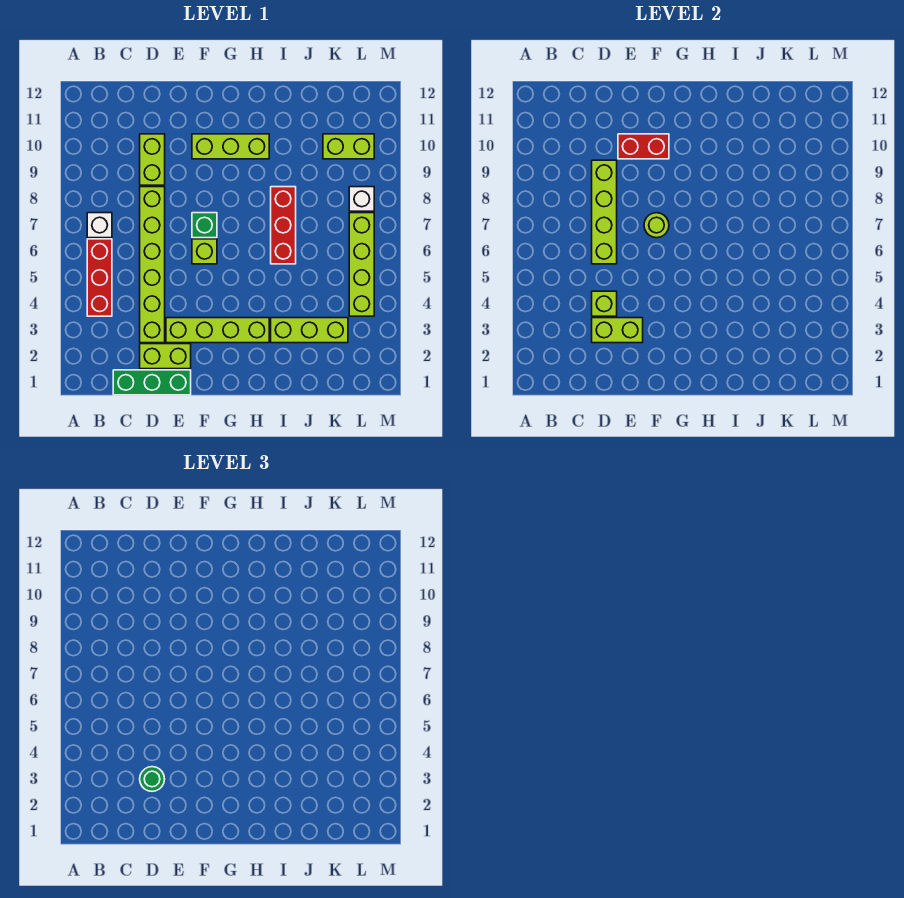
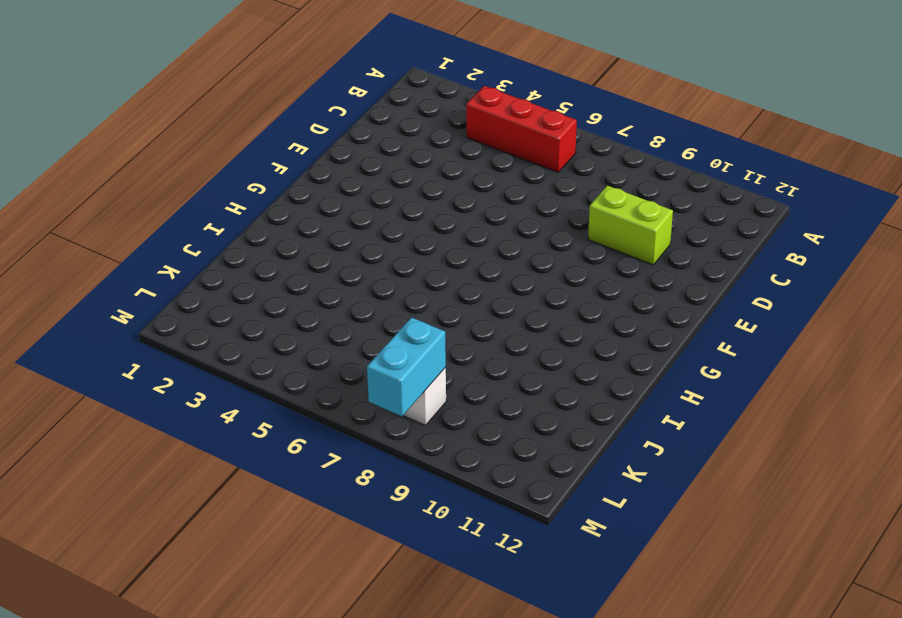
cyan 1x2 brick [367,317,446,416] -> none
none -> white 1x1 brick [87,213,112,238]
none -> green 1x3 brick [113,370,191,395]
none -> lime 1x2 brick [140,344,191,369]

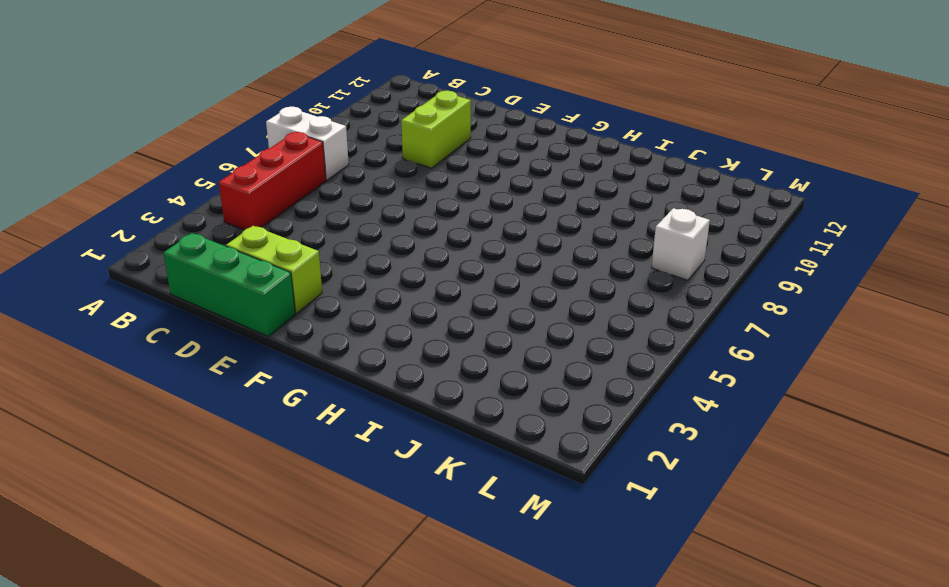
white 1x2 brick [266,107,349,180] -> white 1x1 brick [87,213,112,238]
none -> lime 1x6 brick [140,187,165,343]
none -> lime 1x4 brick [166,318,269,343]
none -> lime 1x1 brick [192,239,217,264]

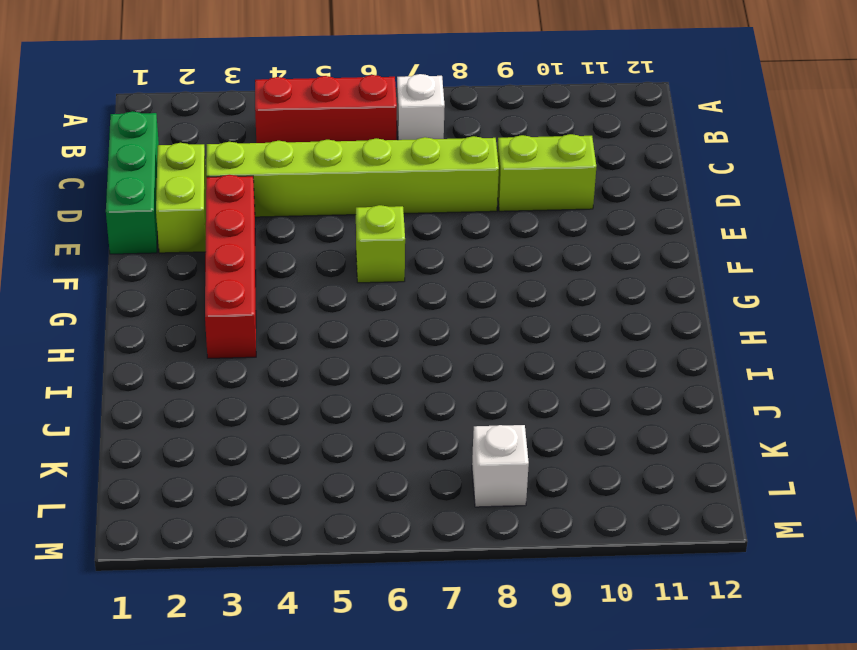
red 1x4 brick [205,175,256,358] -> lime 1x4 brick [166,318,269,343]
none -> green 1x1 brick [192,213,217,238]
none -> lime 1x3 brick [192,134,269,159]
none -> lime 1x3 brick [271,318,348,343]

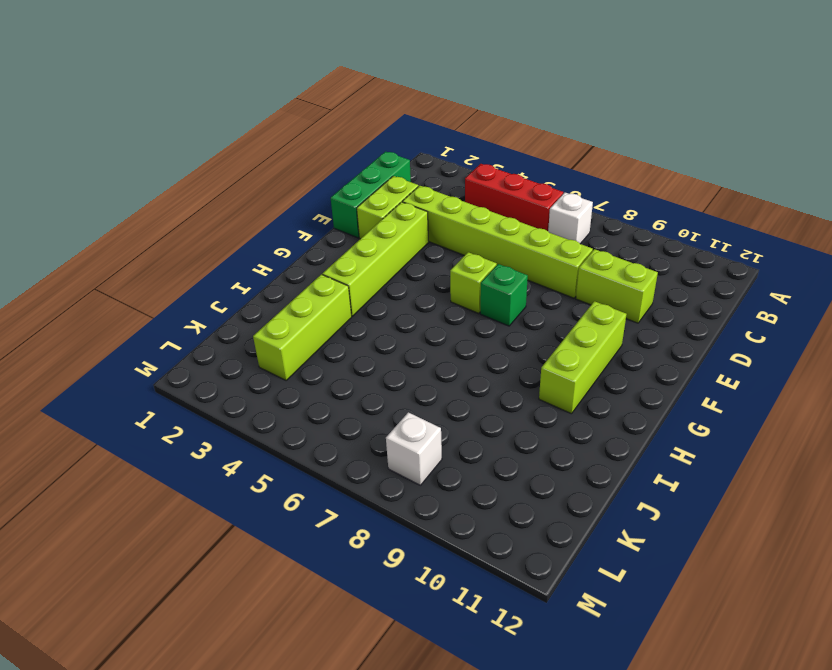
none -> red 1x3 brick [271,187,296,264]
none -> lime 1x2 brick [323,134,374,159]
none -> lime 1x4 brick [349,213,374,316]

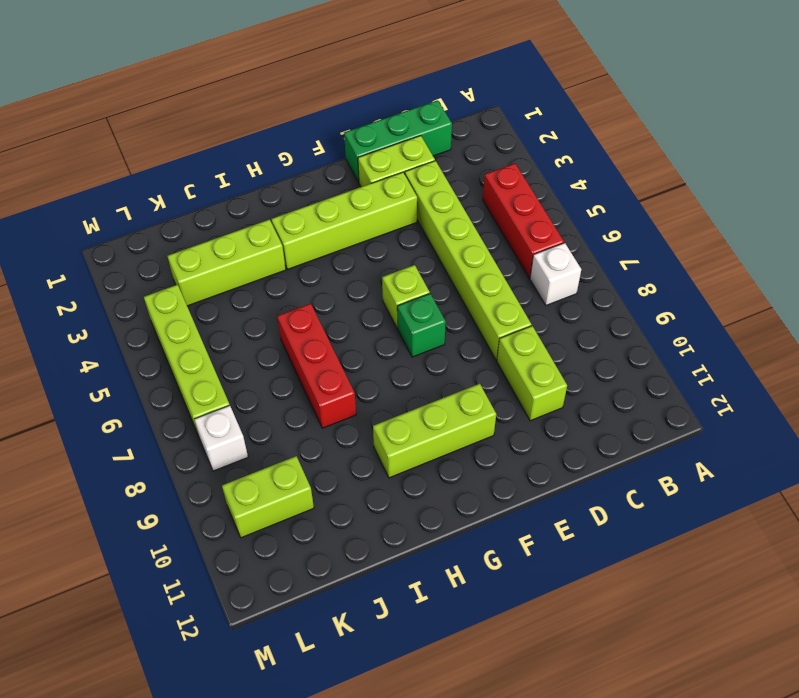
none -> lime 1x2 brick [592,318,643,343]
none -> lime 1x1 brick [592,291,617,316]
none -> lime 1x4 brick [592,160,617,264]

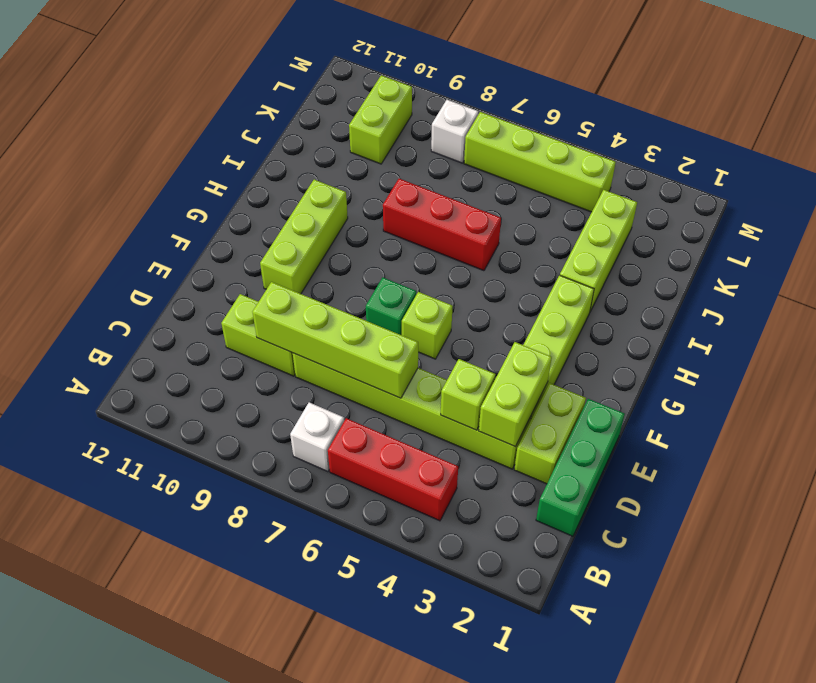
none -> red 1x2 brick [618,134,669,159]
none -> lime 1x1 round brick [644,213,669,238]
none -> green 1x1 round brick [140,767,165,791]

